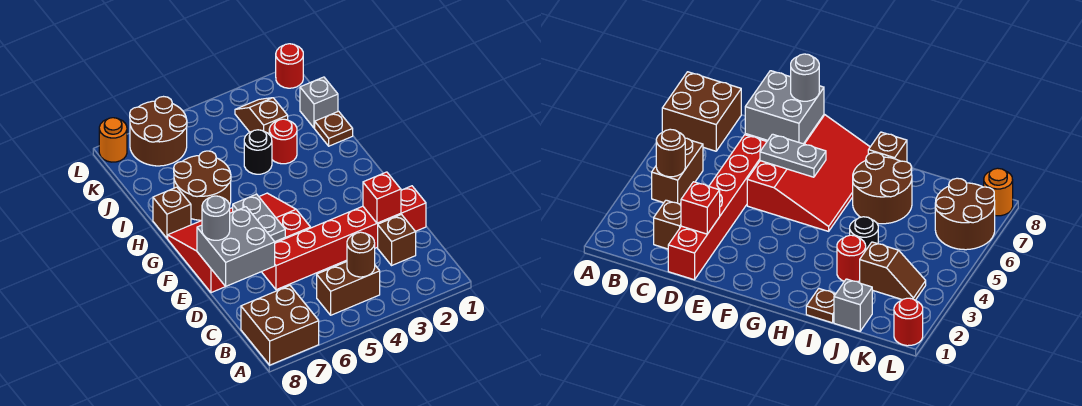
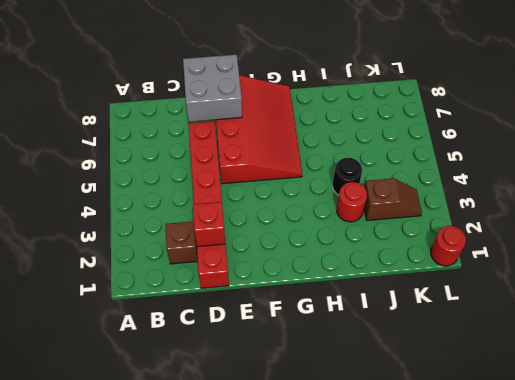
none -> brown 2x2 brick [241,286,319,365]
none -> brown 1x2 brick [317,262,380,315]
none -> brown 2x2 round brick [174,151,231,220]

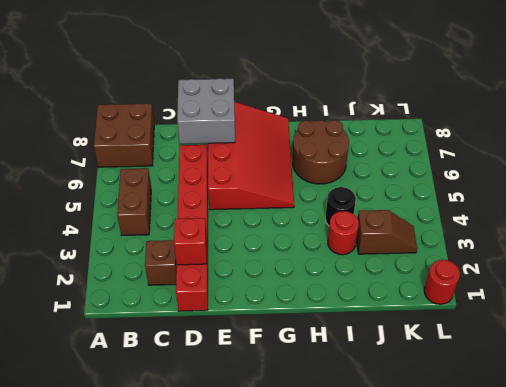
none -> brown 1x1 brick [153,187,191,238]
none -> brown 1x1 plate [315,111,353,146]
none -> grey 1x1 brick [300,77,338,128]

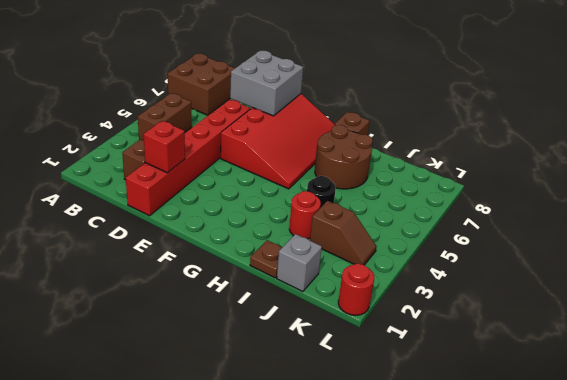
none -> brown 2x2 round brick [130,97,187,166]
none -> orange 1x1 round brick [99,118,127,162]
none -> brown 1x1 round brick [347,232,375,277]

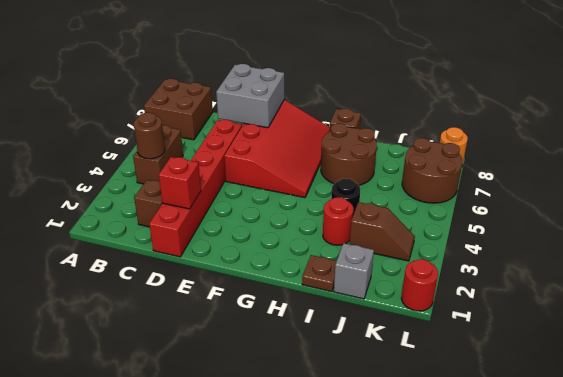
none -> grey 1x2 plate [233,194,285,242]
none -> grey 1x1 round brick [202,196,230,240]

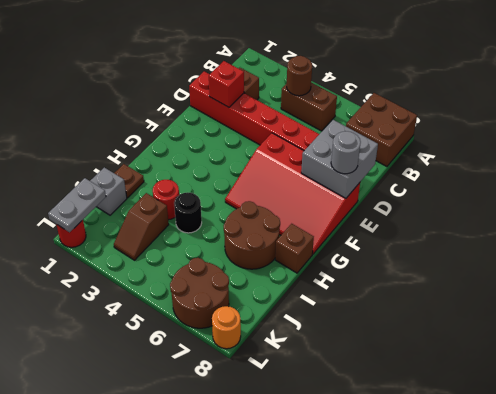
grey 1x2 plate [48,178,106,232] -> grey 1x2 plate moved to [233,194,285,242]

